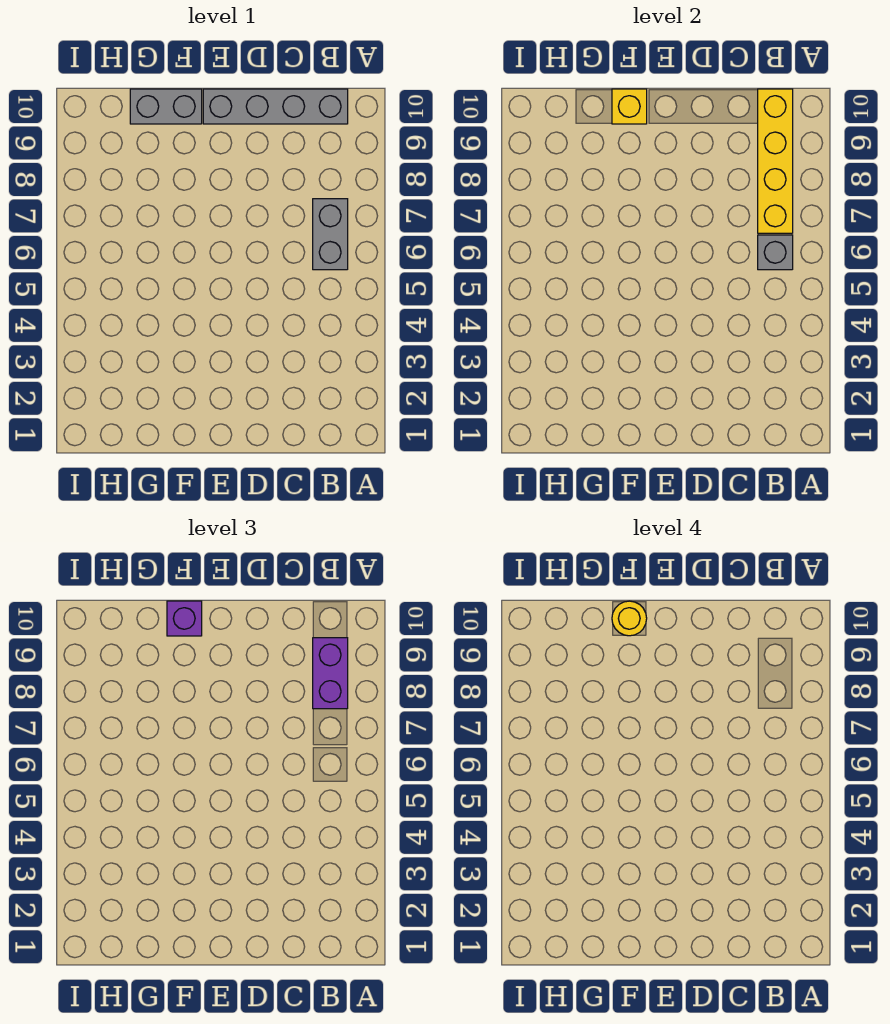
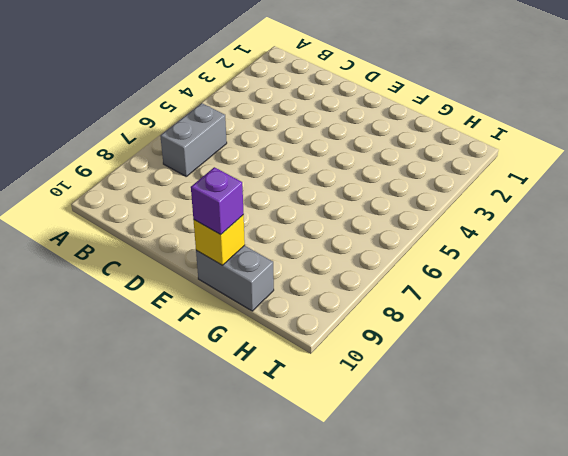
none -> grey 1x4 brick [203,89,348,124]
none -> grey 1x1 brick [758,235,793,270]

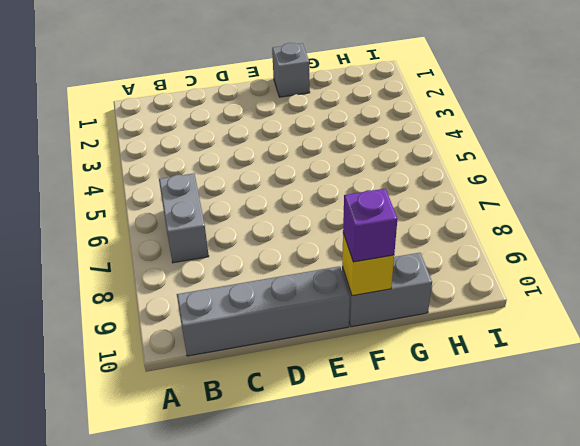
grey 1x1 brick [272,43,310,97] -> grey 1x1 brick moved to [758,235,793,270]
none -> yellow 1x4 brick [758,89,793,233]
none -> purple 1x2 brick [313,638,348,709]

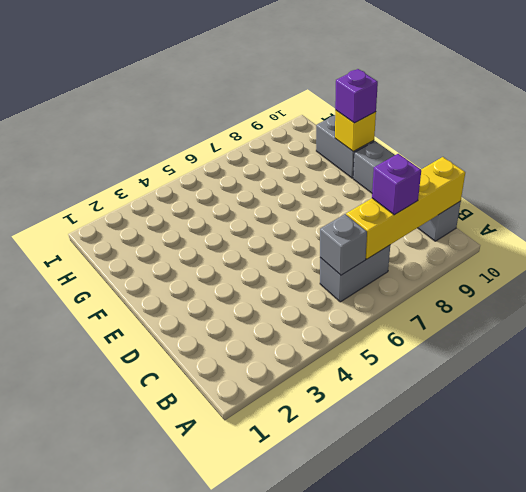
purple 1x1 brick [372,154,421,215] -> purple 1x2 brick [313,638,348,709]
none -> yellow 1x1 round brick [612,601,647,636]

